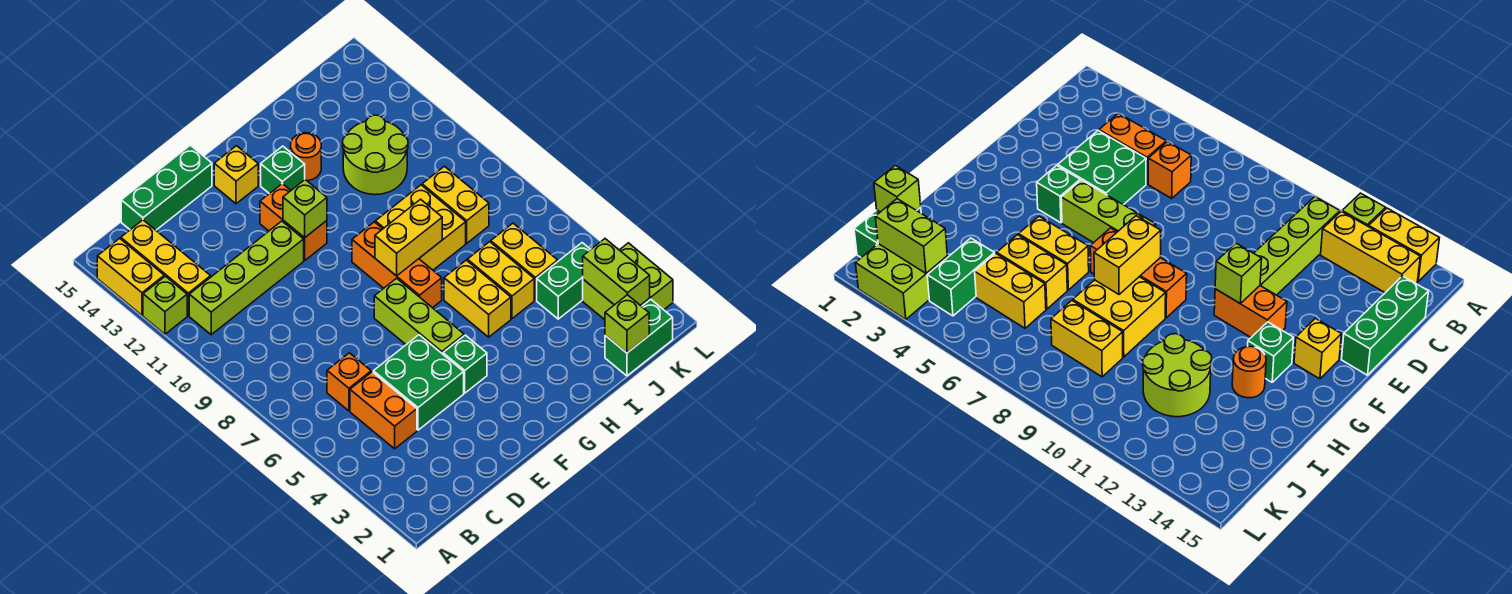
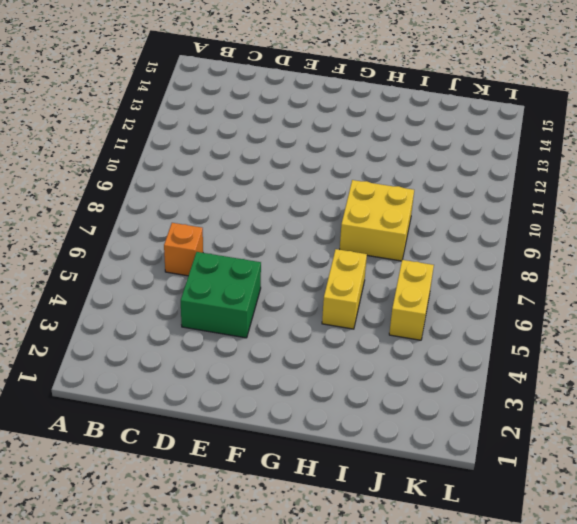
none -> lime 1x1 brick [143,276,187,334]
none -> yellow 1x2 brick [97,238,164,315]
none -> lime 1x4 brick [189,221,304,335]

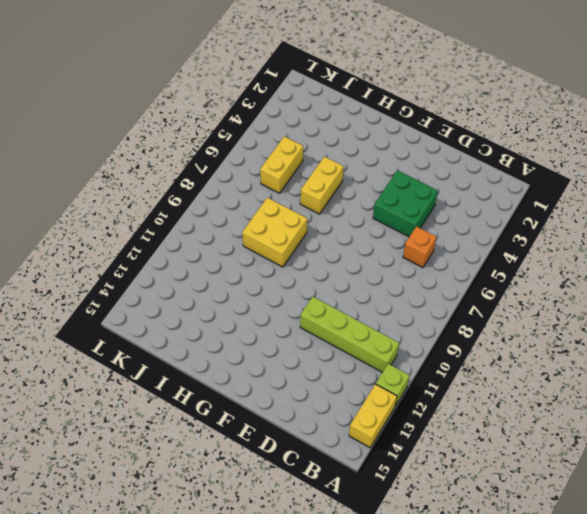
none -> yellow 1x3 brick [121,220,211,316]
none -> orange 1x2 brick [350,372,417,449]
none -> green 1x3 brick [121,145,212,230]

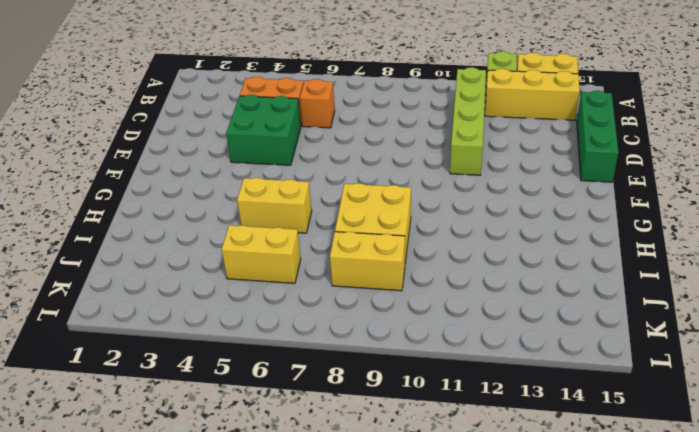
none -> green 1x1 brick [443,335,487,393]
none -> lime 1x3 brick [374,278,464,354]
none -> orange 1x2 brick [260,184,327,260]

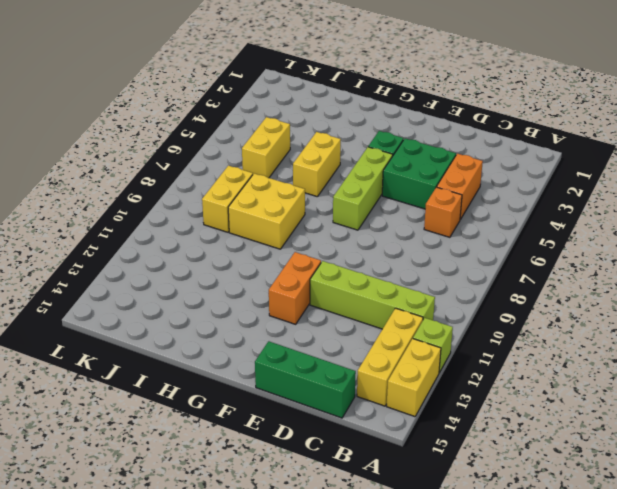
none -> yellow 1x1 brick [214,146,258,204]
none -> orange 1x3 brick [352,222,442,308]
none -> green 1x1 brick [261,146,305,194]

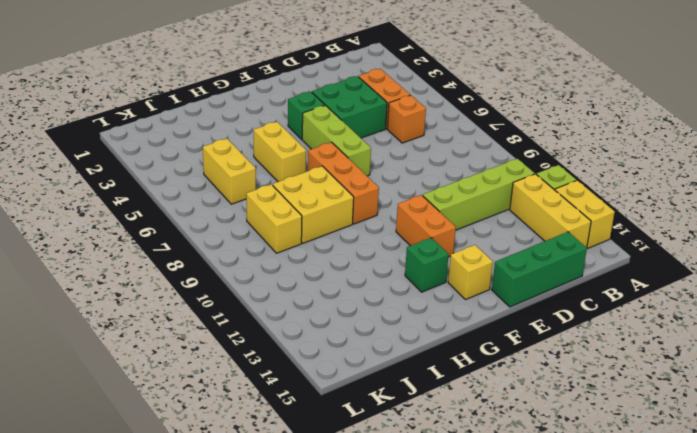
none -> orange 1x1 round brick [291,133,321,181]
none -> yellow 1x2 brick [467,242,534,319]
none -> lime 2x2 round brick [343,115,408,195]

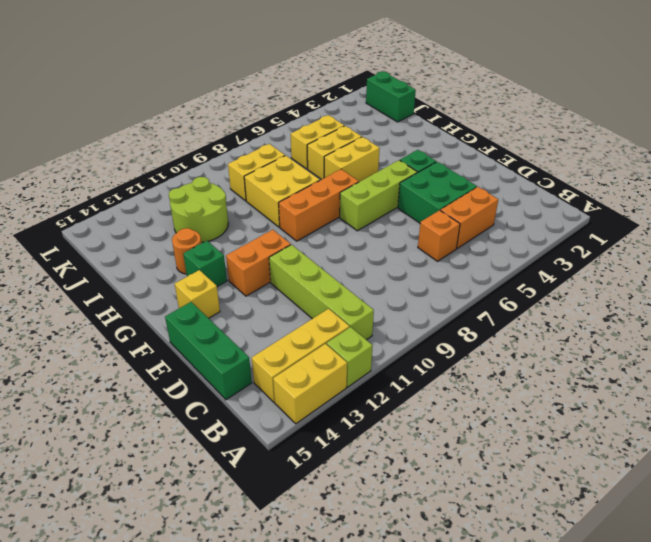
none -> green 1x2 brick [537,243,591,319]
none -> lime 2x2 brick [583,243,673,320]
none -> lime 1x1 brick [283,180,327,238]

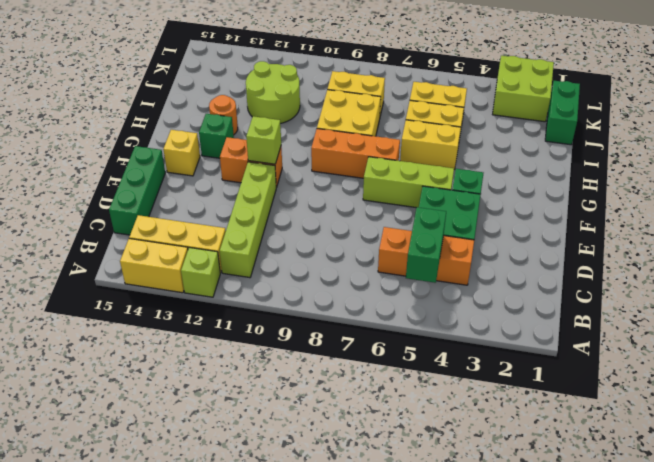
green 1x2 brick [406,207,446,283] -> green 1x2 brick moved to [537,243,591,319]
none -> yellow 1x2 brick [375,199,442,276]
none -> lime 1x1 brick [605,295,649,353]
none -> lime 1x2 brick [583,239,650,305]

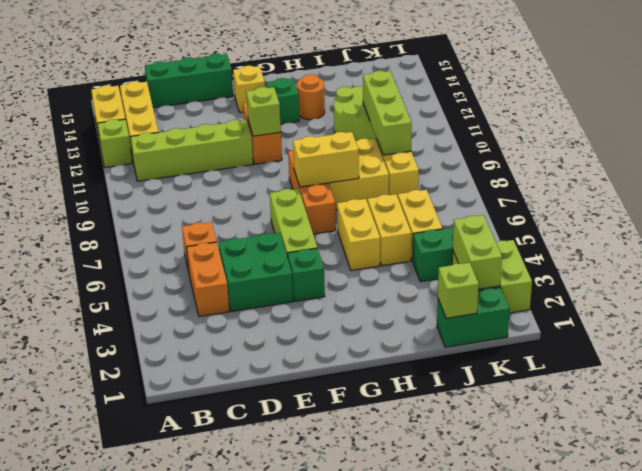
lime 1x3 brick [363,71,412,155] -> none

